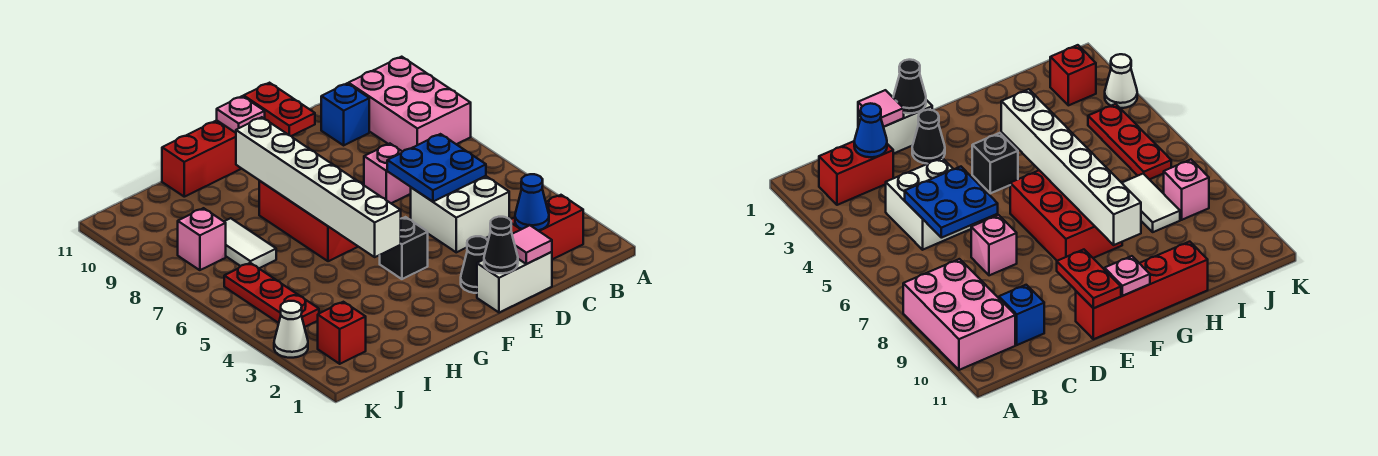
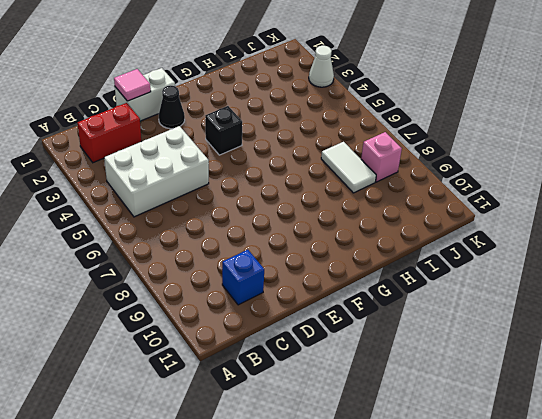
white 2x3 brick [104,126,209,217] -> white 2x2 brick [411,176,509,252]
none -> pink 2x3 brick [349,57,471,152]
none -> pink 1x1 brick [364,144,411,203]
none -> red 1x4 brick [162,120,241,197]

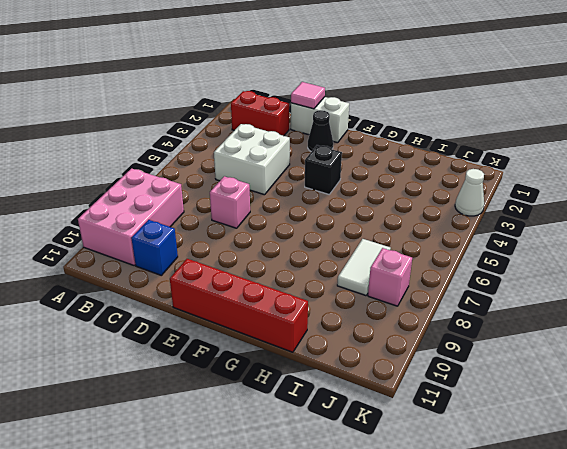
none -> red 2x3 brick [259,181,358,261]
none -> red 1x1 brick [318,302,366,364]
none -> red 1x3 plate [224,263,319,327]

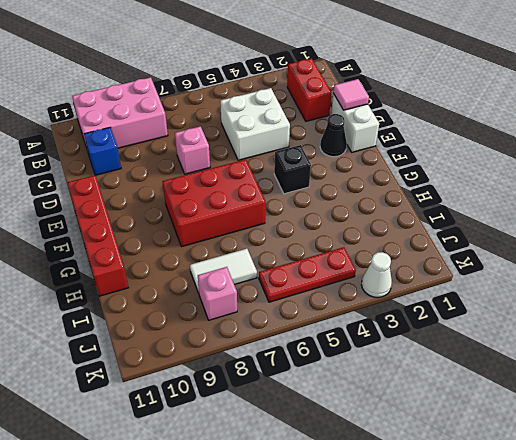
none -> red 1x1 brick [318,302,366,364]
none -> blue 1x1 cone [515,174,549,230]
none -> blue 2x2 plate [387,134,486,202]

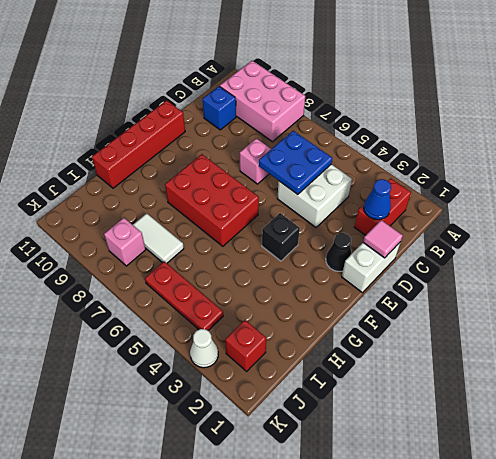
none -> black 1x1 cone [484,217,518,273]
none -> red 1x2 plate [244,83,315,136]
none -> pink 1x1 plate [217,96,265,133]

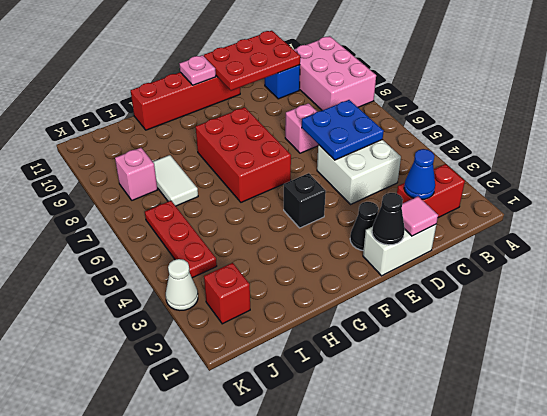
red 2x3 plate [204,31,300,91] -> red 1x2 plate [244,83,315,136]
none -> white 1x6 brick [236,117,401,257]

